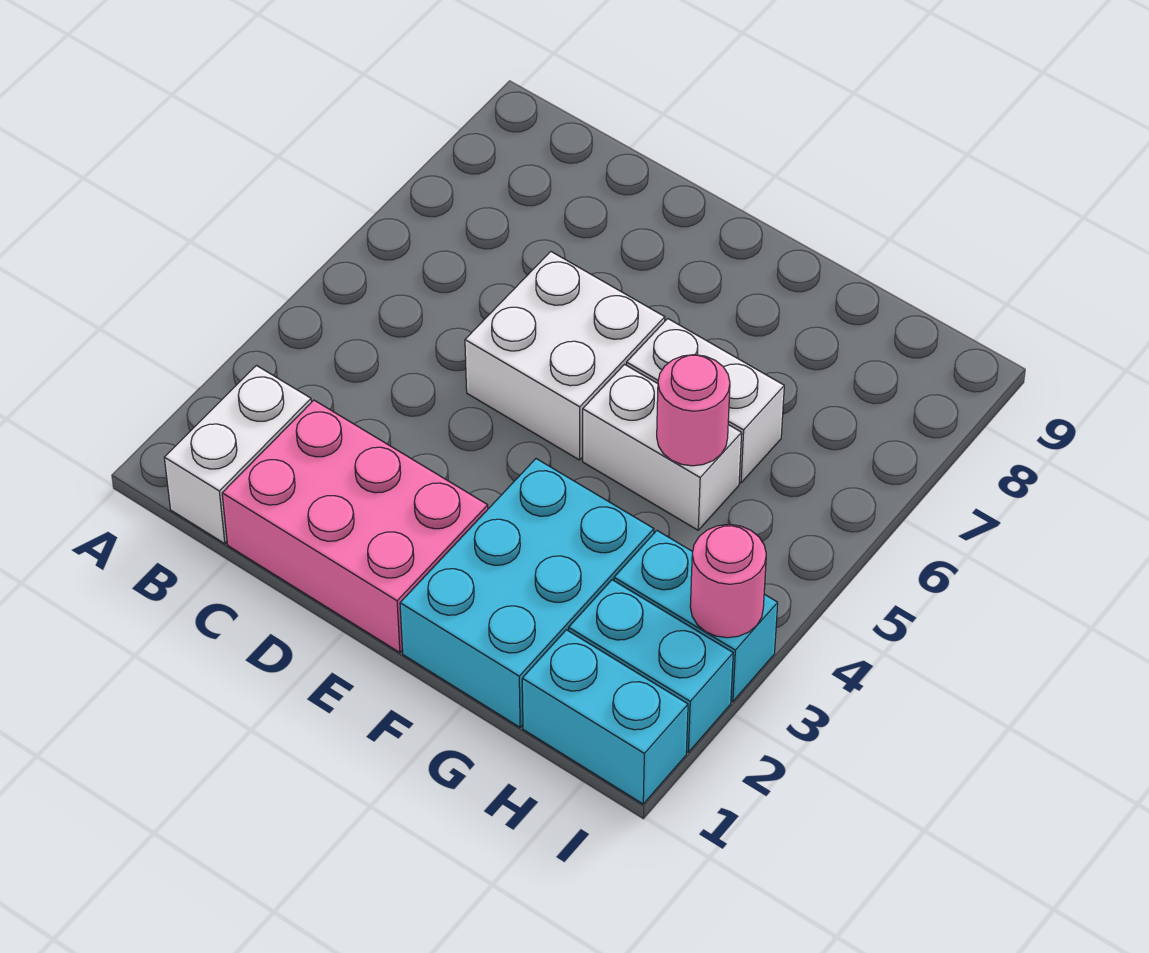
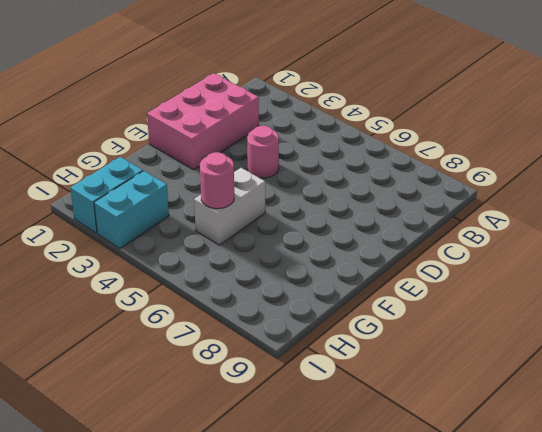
pink 1x1 round brick [247,126,279,178] -> pink 1x1 round brick moved to [690,524,766,638]
none -> white 1x2 brick [164,366,311,544]
none -> white 2x2 brick [465,252,665,460]

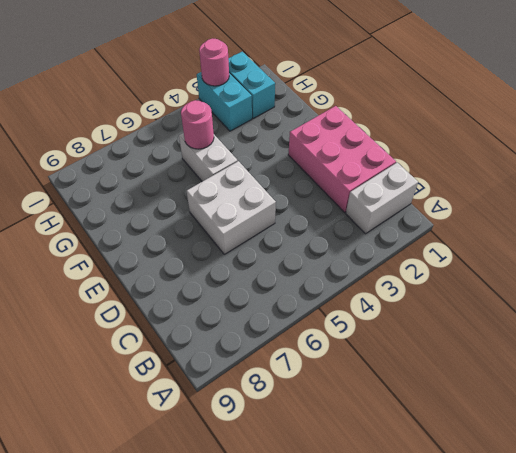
none -> cyan 2x3 brick [400,459,654,727]
none -> white 1x2 brick [627,319,784,483]

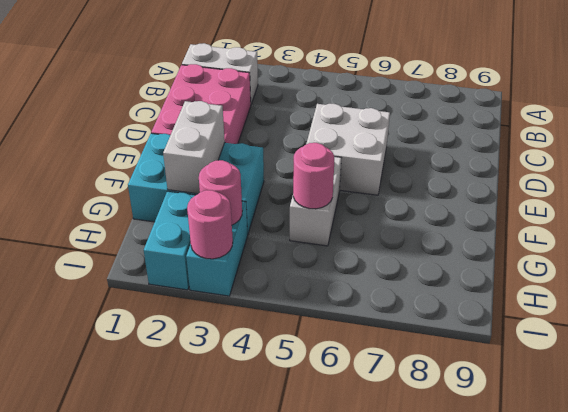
white 1x2 brick [163,101,225,194] -> white 1x2 brick moved to [627,319,784,483]
pink 1x1 round brick [199,160,242,225] -> none
none -> cyan 1x2 brick [522,630,688,804]

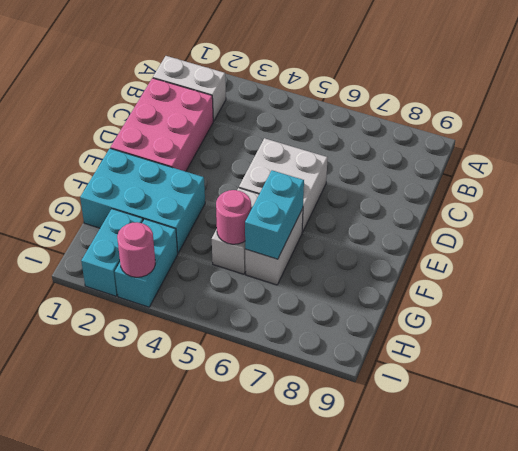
cyan 1x2 brick [245,170,304,259] -> cyan 1x2 brick moved to [522,630,688,804]

